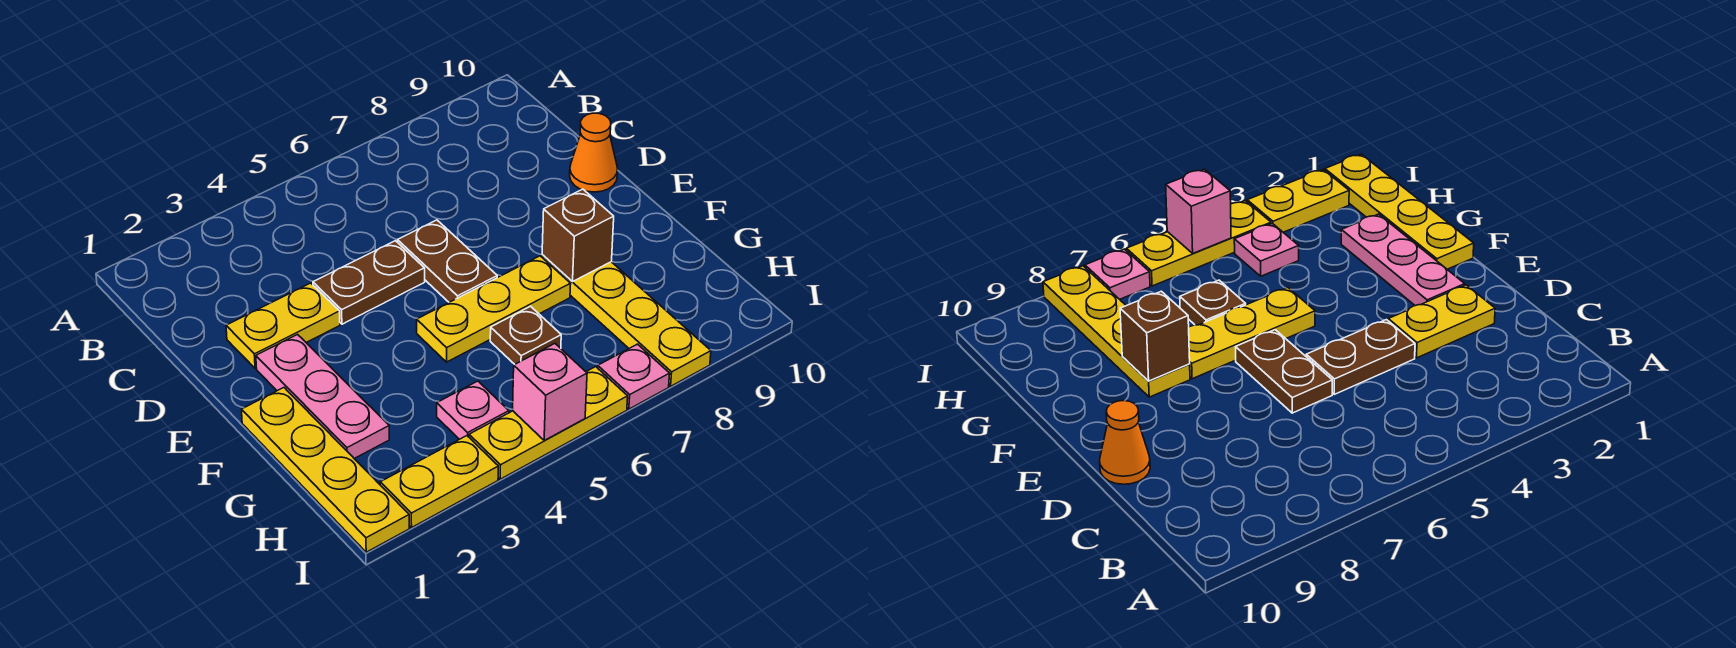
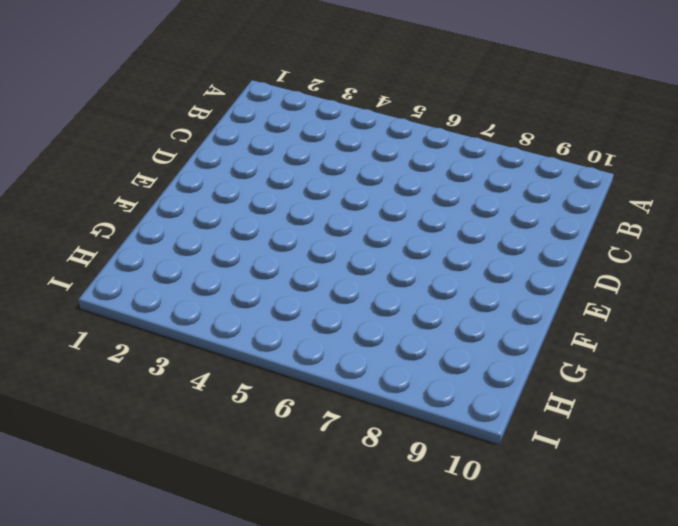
none -> yellow 1x2 plate [226,283,340,368]
none -> brown 1x2 plate [313,241,425,324]
none -> brown 1x2 plate [398,220,497,302]

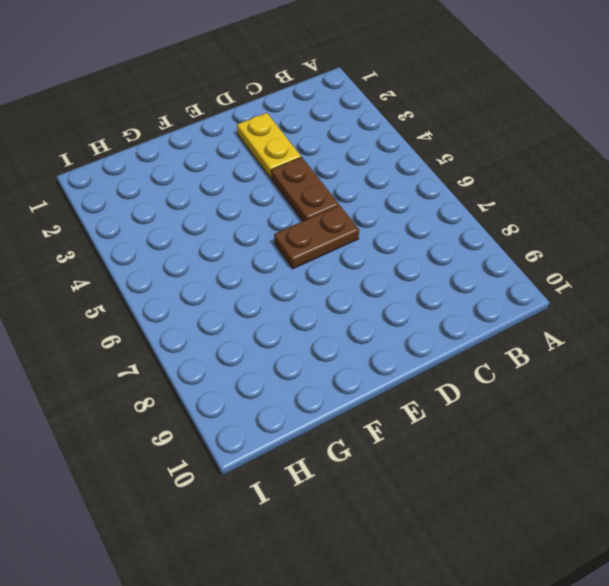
none -> orange 1x1 cone [570,113,618,192]
none -> pink 1x3 plate [256,335,389,459]
none -> yellow 1x4 plate [242,388,409,552]

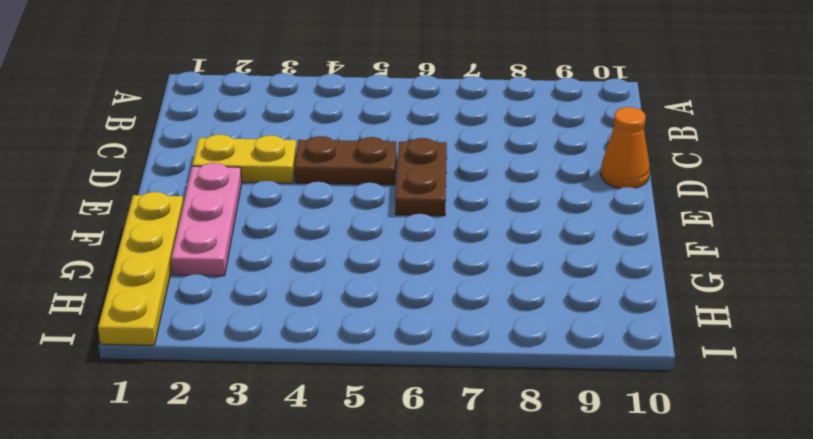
none -> yellow 1x3 plate [417,256,571,362]
none -> yellow 1x4 plate [542,255,711,386]
none -> brown 1x1 plate [490,306,561,364]

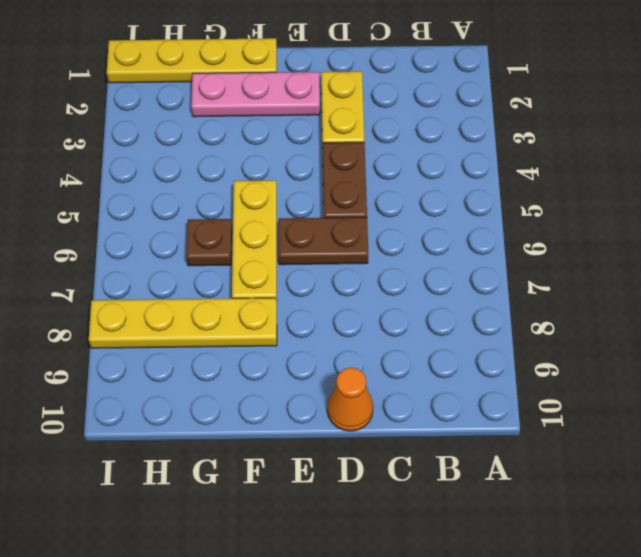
none -> pink 1x1 plate [437,381,509,439]
none -> yellow 1x2 plate [380,436,498,527]
none -> yellow 1x3 plate [469,367,628,479]

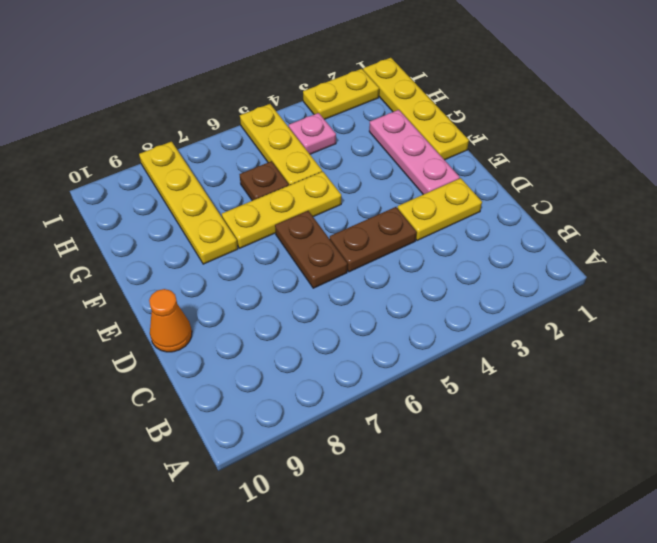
yellow 1x3 plate [240,104,322,185] -> yellow 1x3 plate turned to [469,367,628,479]
none -> pink 1x1 plate [598,344,670,409]
none -> brown 1x1 brick [542,189,614,281]
none -> pink 1x1 brick [513,344,587,440]

